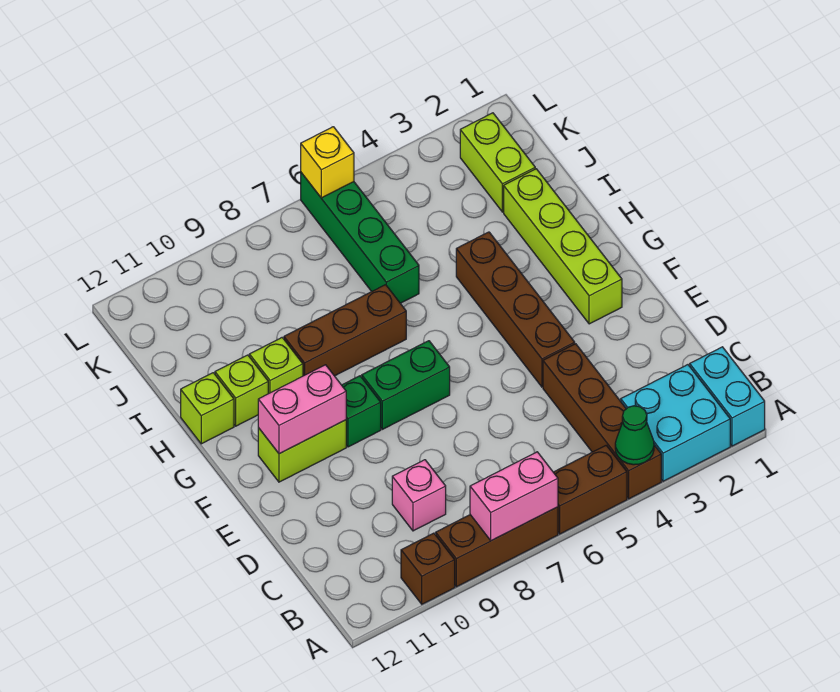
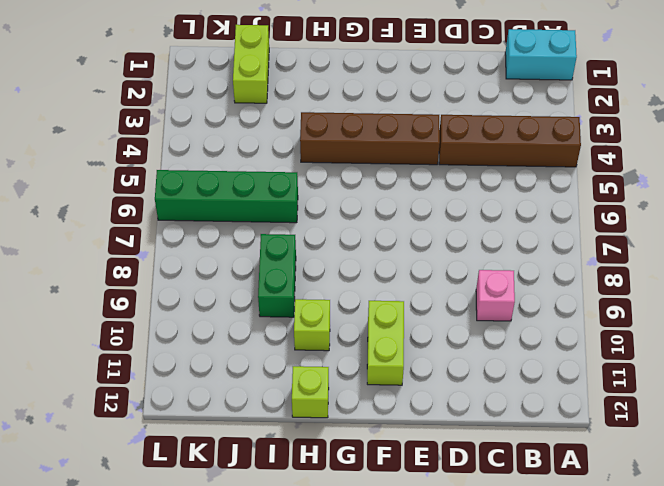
green 1x2 brick [258,234,296,317] -> green 1x2 brick moved to [362,341,450,429]
lime 1x2 brick [233,25,269,103] -> lime 1x2 brick turned to [460,113,535,212]
none -> cyan 2x2 brick [621,365,730,481]
none -> brown 1x2 brick [553,445,627,534]
none -> brown 1x3 brick [436,507,558,587]

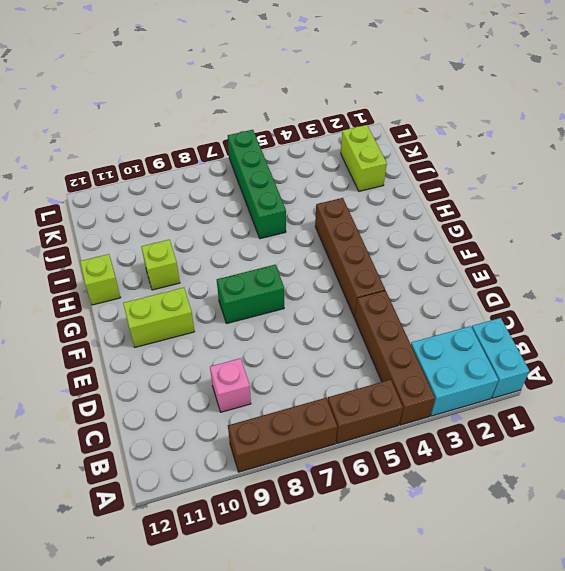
none -> brown 1x1 brick [401,533,455,604]
none -> lime 1x4 brick [504,169,622,324]
none -> green 1x1 brick [342,376,381,447]

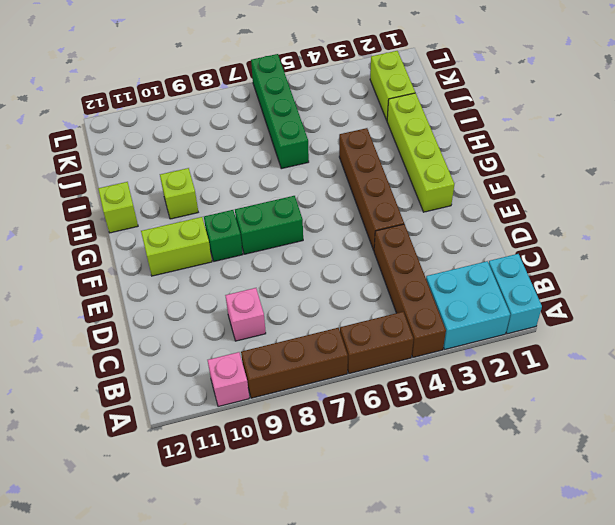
pink 1x1 brick [208,352,249,407] -> brown 1x1 brick [401,533,455,604]
none -> brown 1x3 brick [284,285,406,376]
none -> lime 1x1 brick [215,355,268,426]
none -> green 1x1 cone [615,406,654,465]

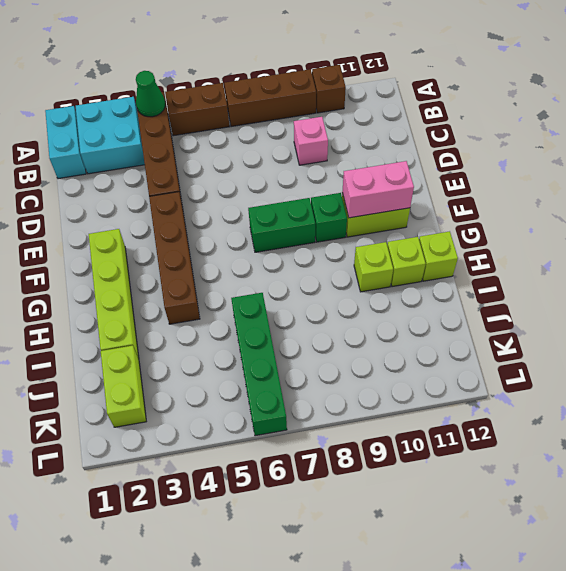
none -> brown 1x3 brick [284,285,406,376]
none -> pink 1x2 brick [470,452,558,541]
none -> yellow 1x1 brick [301,127,354,198]

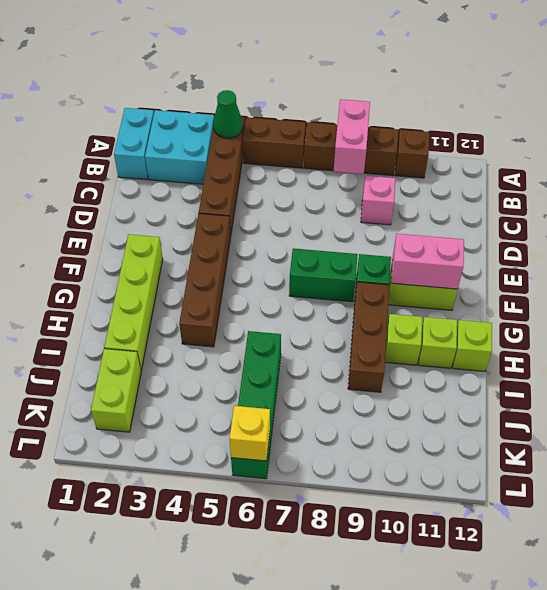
pink 1x2 brick [334,99,370,174] -> pink 1x2 brick turned to [470,452,558,541]
brown 1x3 brick [348,282,389,392] -> brown 1x3 brick turned to [284,285,406,376]

